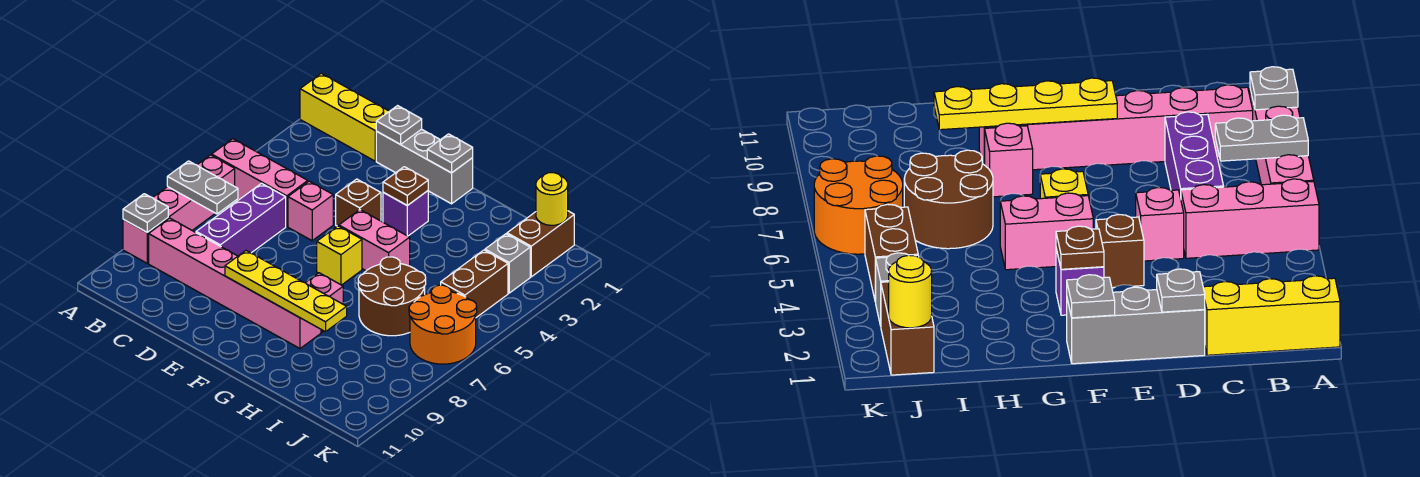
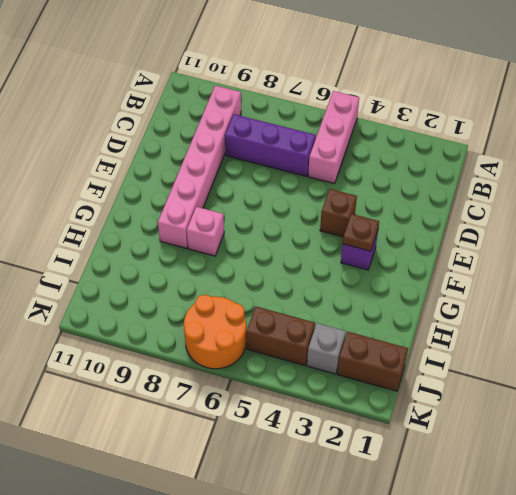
none -> yellow 1x3 brick [300,73,389,161]
none -> pink 1x4 brick [123,155,235,263]
none -> grey 1x3 brick [376,129,473,204]

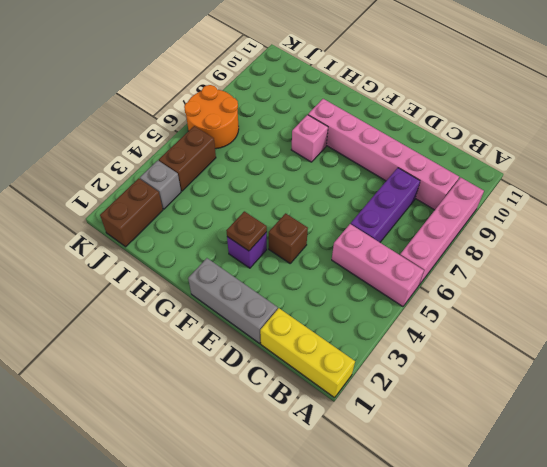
none -> pink 1x1 brick [288,181,333,241]
none -> pink 1x2 brick [339,210,410,271]
none -> yellow 1x1 brick [317,226,362,285]

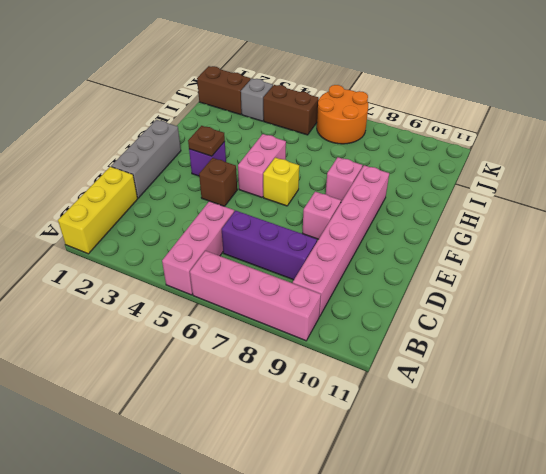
pink 1x1 brick [302,192,341,239] -> pink 1x1 brick moved to [288,181,333,241]
none -> brown 2x2 round brick [358,257,426,336]
none -> grey 1x2 plate [167,161,238,214]
none -> grey 1x1 plate [123,194,168,232]

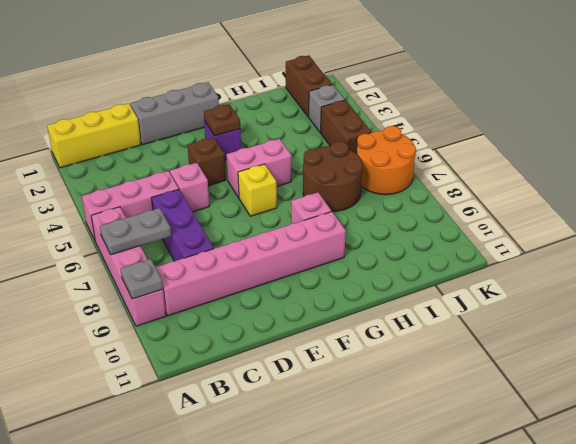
none -> grey 1x1 plate [376,106,422,144]
none -> yellow 1x4 plate [225,251,347,332]
none -> grey 1x1 plate [427,134,473,173]

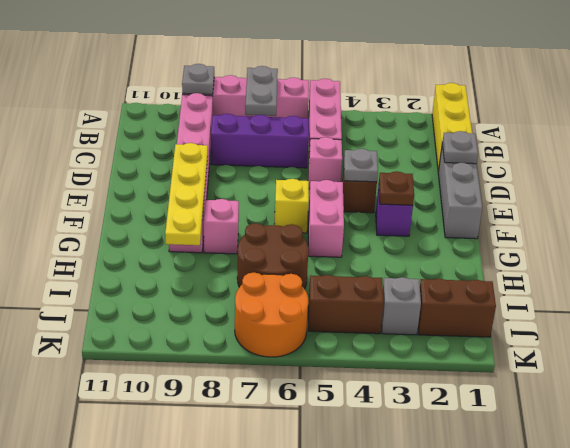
grey 1x1 plate [344,149,378,182] -> grey 1x1 plate moved to [427,134,473,173]
none -> yellow 1x1 round brick [536,173,568,225]

